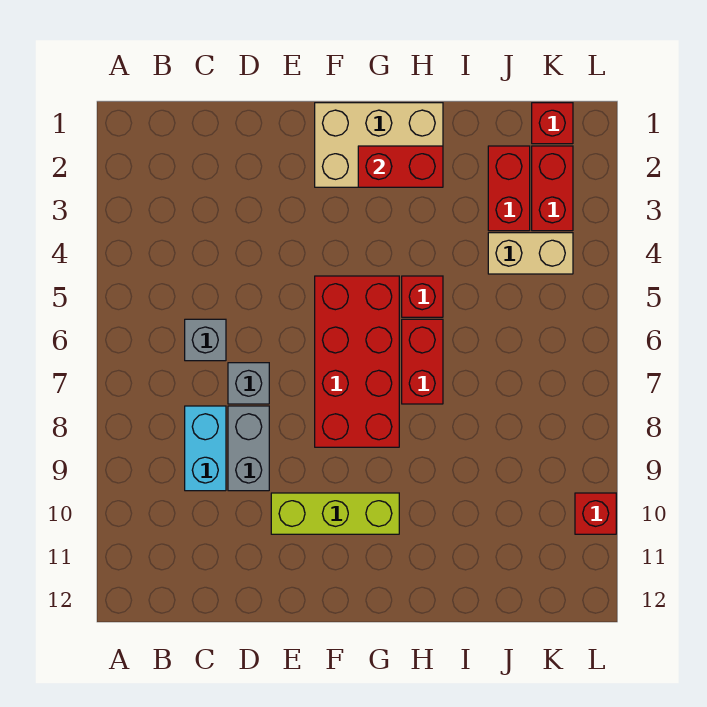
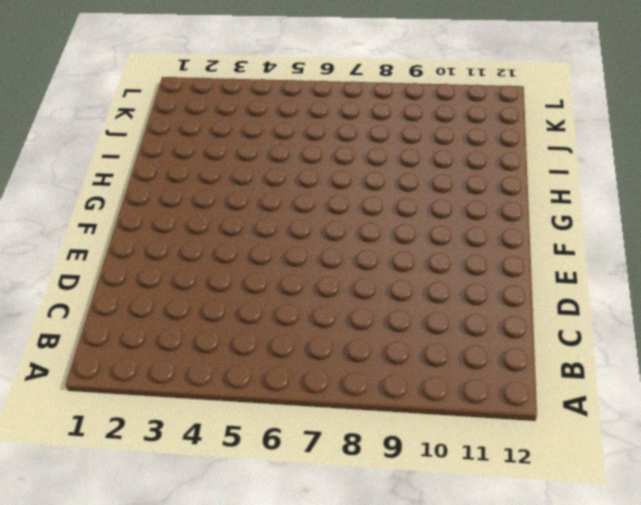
none -> grey 1x1 brick [185,319,226,361]
none -> cyan 1x2 brick [185,406,226,491]
none -> grey 1x1 brick [228,363,269,404]

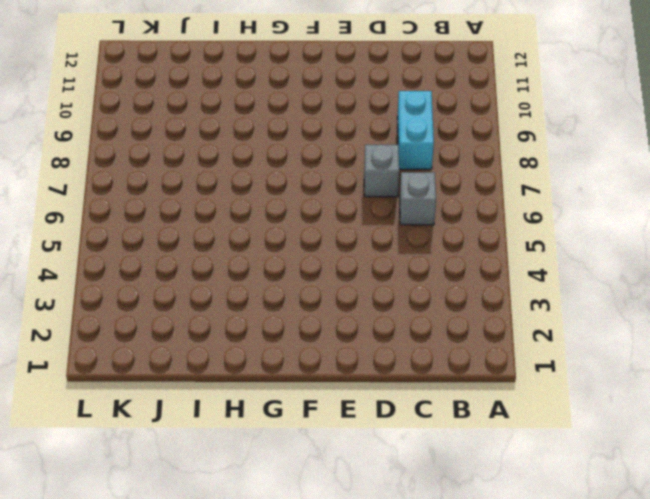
none -> grey 1x2 brick [228,406,269,491]
none -> lime 1x3 brick [271,493,399,534]
none -> tan 2x3 brick [315,103,443,187]

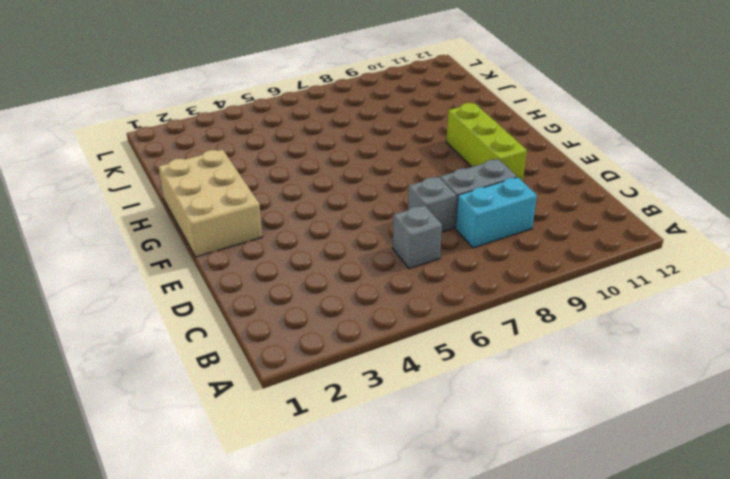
none -> red 2x4 brick [315,276,399,447]
none -> red 1x1 brick [402,276,443,317]
none -> red 1x2 brick [402,319,443,404]

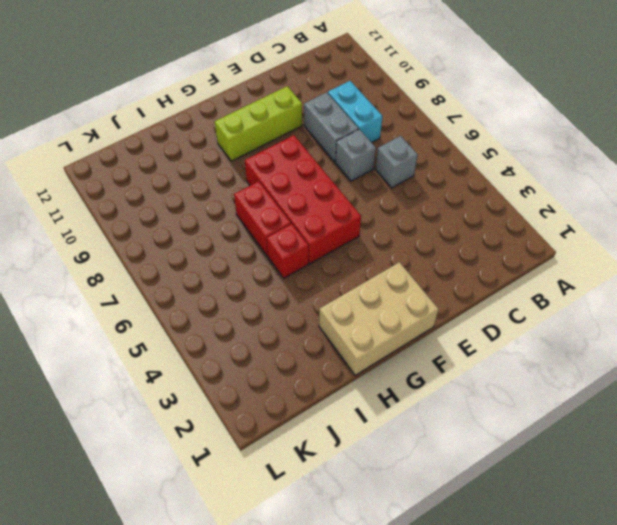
none -> red 1x2 brick [488,146,530,231]
none -> tan 1x2 brick [488,233,573,274]
none -> red 1x1 brick [532,103,573,144]

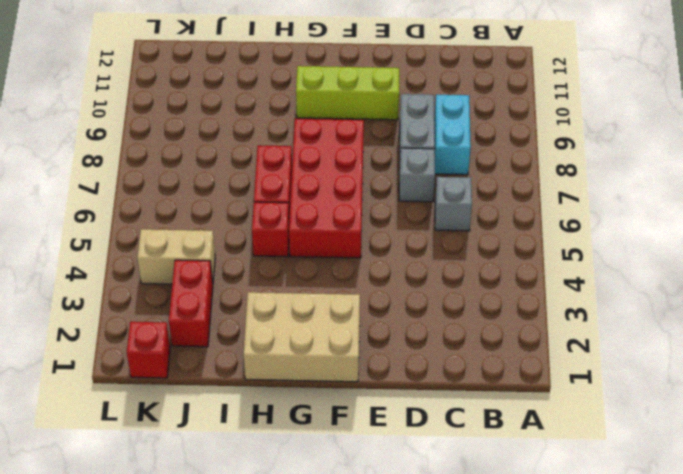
none -> red 1x2 brick [532,146,573,231]
none -> red 1x1 brick [575,493,616,534]
none -> red 1x2 brick [358,146,443,187]

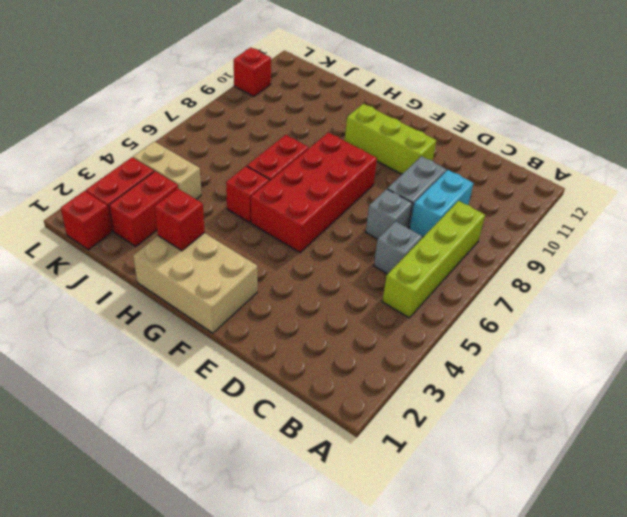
lime 1x4 brick [382,201,485,318] -> none
red 1x1 brick [155,189,205,251] -> red 1x2 brick [358,146,443,187]

